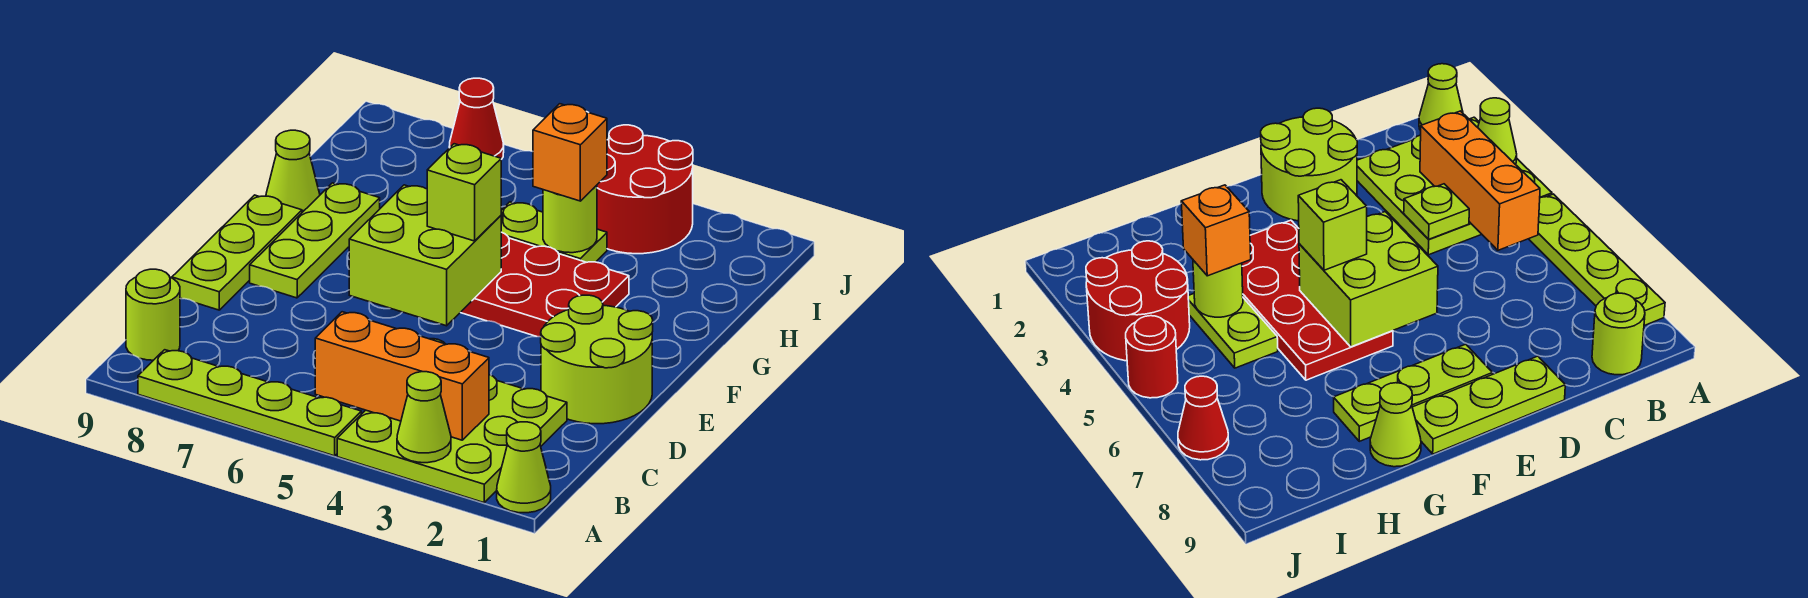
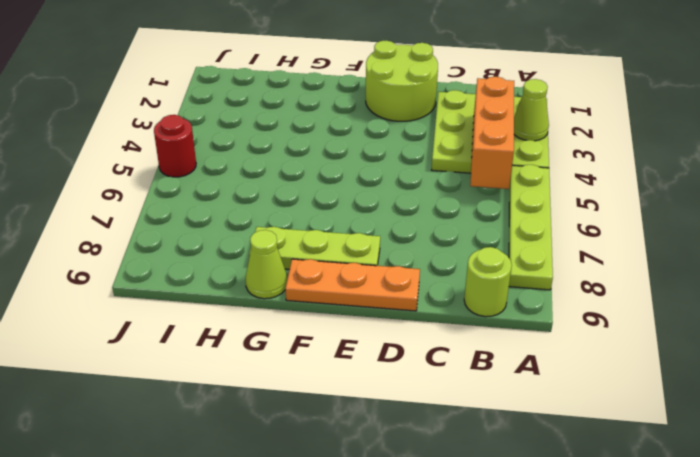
orange 1x3 plate [285,259,420,311] -> lime 1x3 plate [172,195,302,310]
none -> lime 1x1 cone [497,422,551,513]
none -> red 2x4 plate [460,232,629,337]
none -> lime 1x2 plate [501,202,607,262]

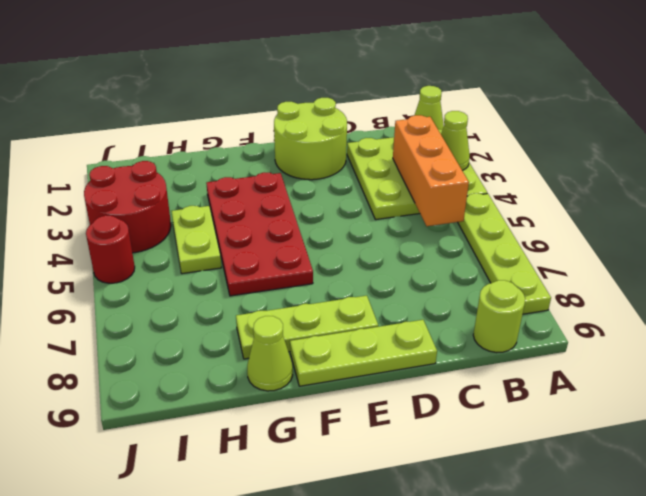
none -> red 1x1 cone [449,78,504,159]
none -> lime 1x1 plate [1404,184,1469,239]
none -> lime 2x2 brick [349,185,501,326]

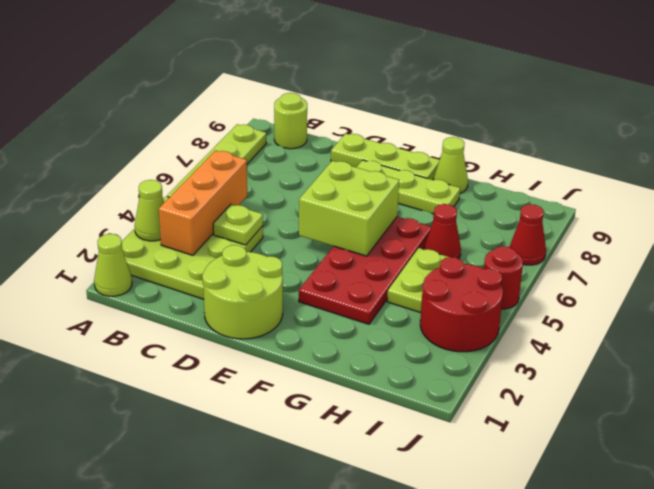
red 1x1 cone [424,204,461,259] -> none
none -> lime 1x1 round brick [543,185,597,253]
none -> lime 1x1 brick [427,144,501,241]
none -> orange 1x1 brick [533,104,607,201]

